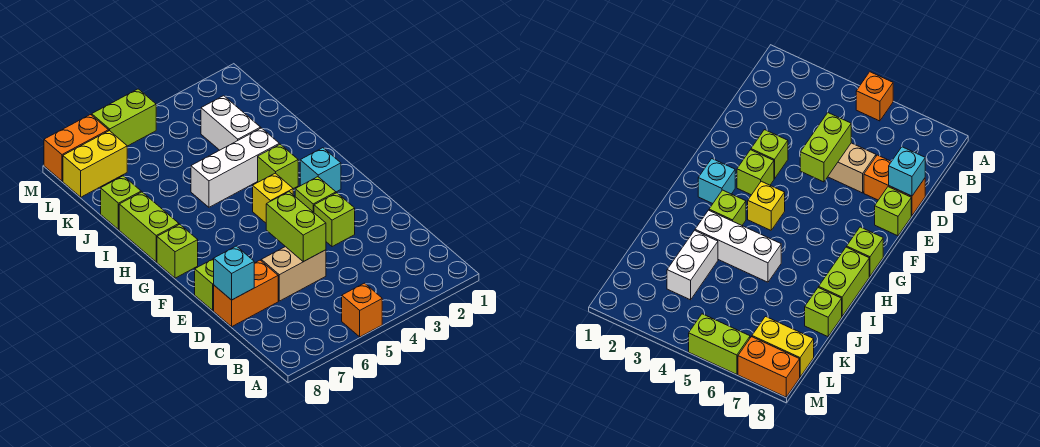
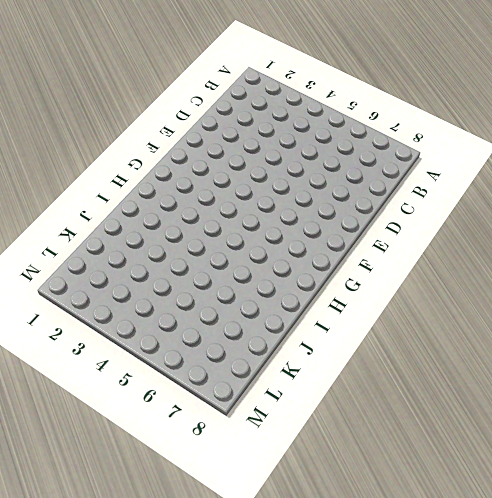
none -> orange 1x1 brick [342,283,382,337]
none -> tan 1x2 brick [261,247,326,301]
none -> orange 1x2 brick [214,260,278,327]

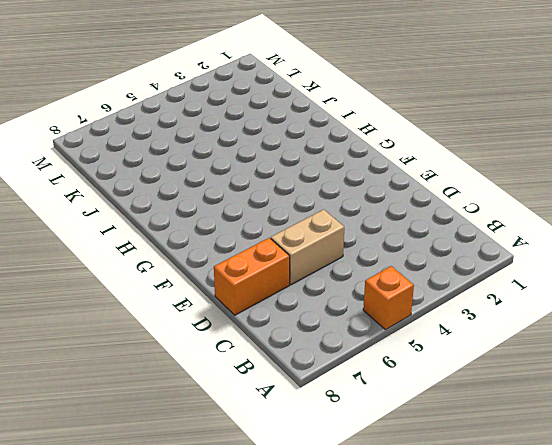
none -> lime 1x1 brick [314,193,355,247]
none -> lime 1x1 brick [195,259,214,310]
none -> lime 1x1 brick [295,177,336,212]

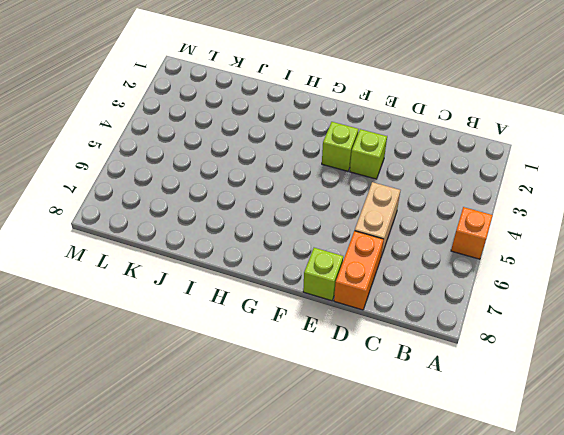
none -> cyan 1x1 brick [300,148,341,192]
none -> yellow 1x1 brick [253,173,293,223]
none -> lime 1x1 brick [157,224,198,278]

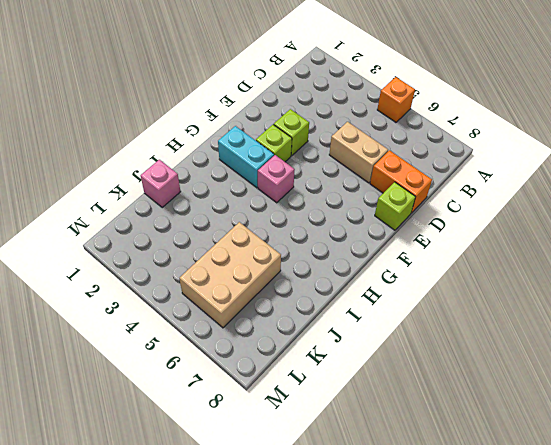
cyan 1x2 brick [218,126,274,188] -> cyan 1x1 brick [300,148,341,192]
pink 1x1 brick [258,155,295,203] -> yellow 1x1 brick [253,173,293,223]
pink 1x1 brick [141,160,181,208] -> none
tan 2x3 brick [179,222,281,328] -> none
none -> lime 1x1 brick [157,224,198,278]
none -> lime 1x1 brick [258,144,298,189]
none -> lime 1x2 brick [119,192,179,262]

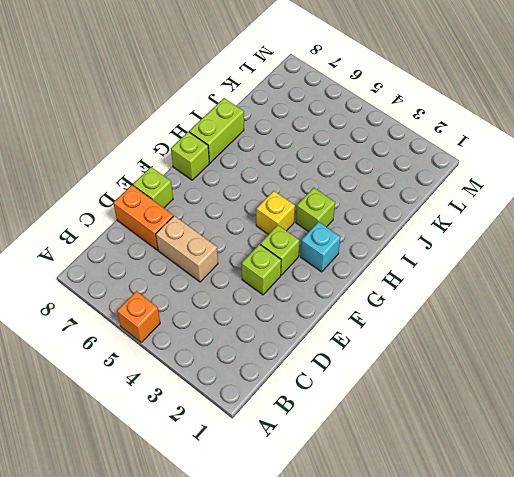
none -> white 1x3 brick [191,128,279,207]
none -> white 1x2 brick [201,96,261,150]
none -> lime 1x1 brick [101,176,141,230]

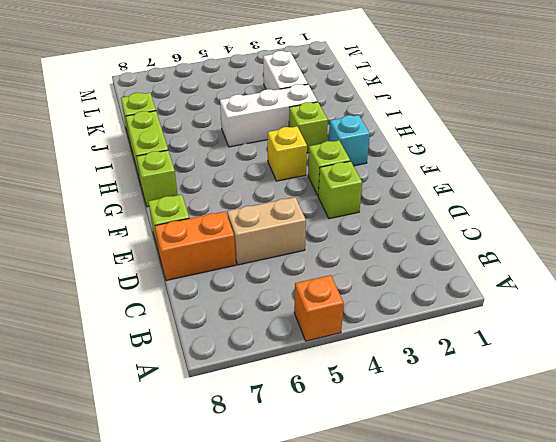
none -> yellow 1x2 brick [63,131,127,197]
none -> lime 1x2 brick [92,89,156,146]
none -> orange 1x2 brick [44,115,109,181]

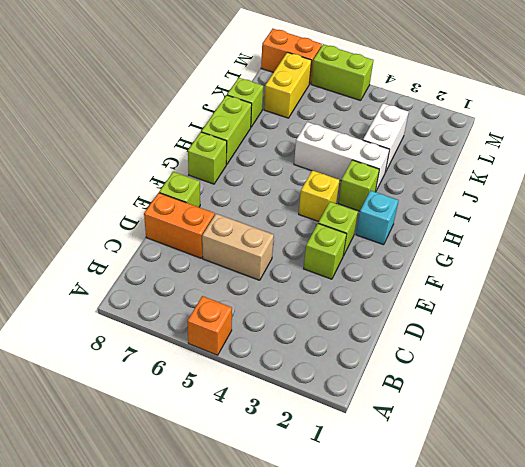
yellow 1x2 brick [264,52,312,118] -> yellow 1x2 brick turned to [63,131,127,197]
none -> lime 1x2 brick [266,192,326,262]
none -> cyan 1x1 brick [214,246,254,300]

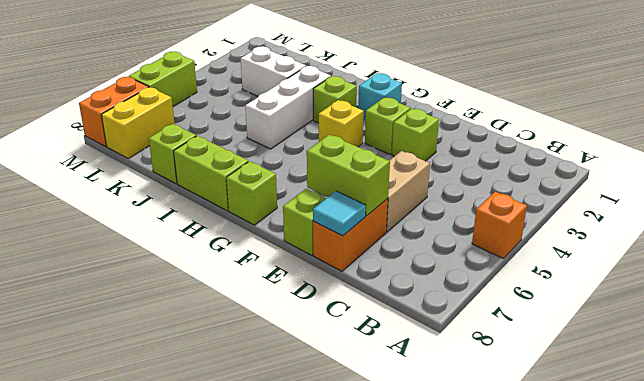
lime 1x2 brick [307,135,390,216] -> lime 1x2 brick moved to [266,192,326,262]
cyan 1x1 tile [313,191,366,236] -> cyan 1x1 brick [214,246,254,300]

